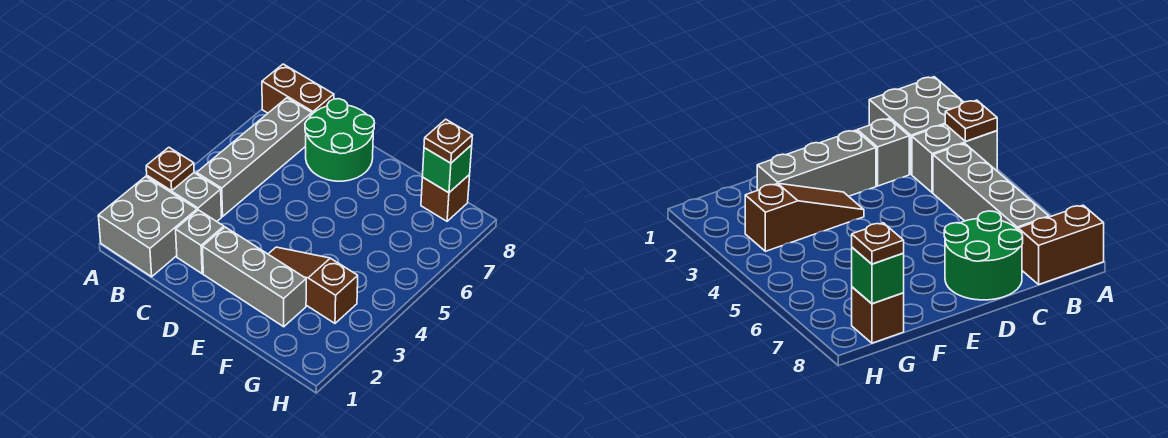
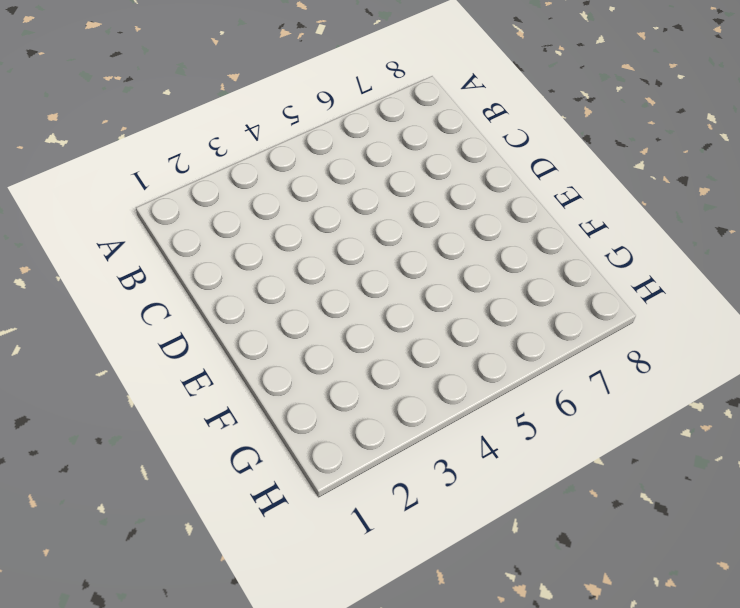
none -> grey 2x2 brick [98,176,197,277]
none -> grey 1x2 brick [147,173,221,221]
none -> brown 1x2 brick [262,64,334,114]

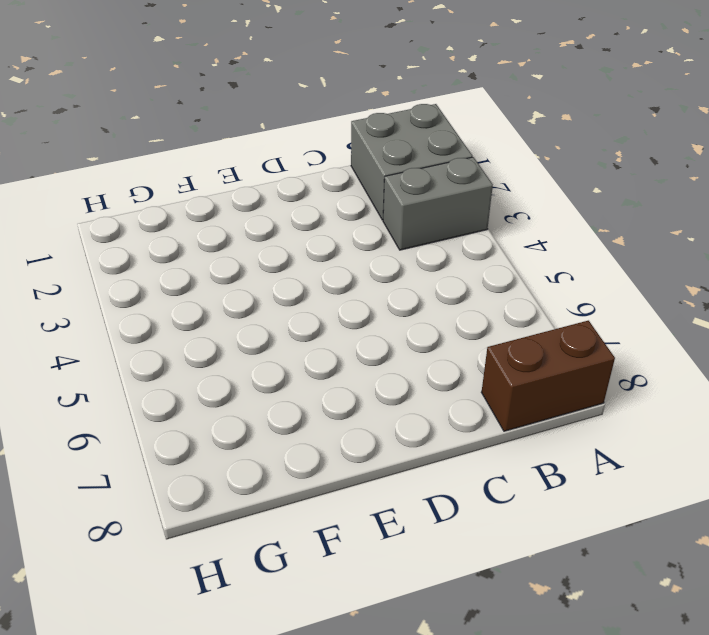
none -> grey 1x4 brick [197,98,312,217]
none -> grey 1x1 brick [176,210,224,274]
none -> green 2x2 round brick [305,99,374,181]

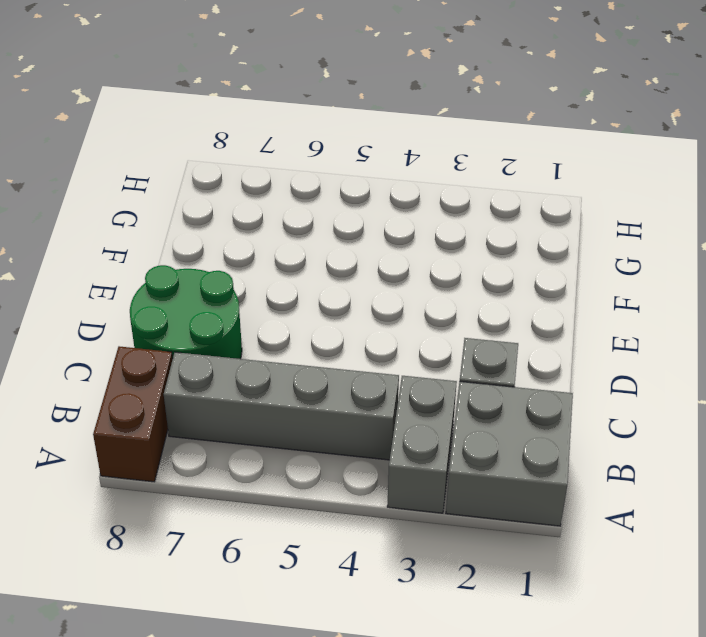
none -> grey 1x3 brick [202,227,306,327]
none -> brown 1x3 slope [269,247,358,323]
none -> brown 1x1 brick [421,175,470,221]

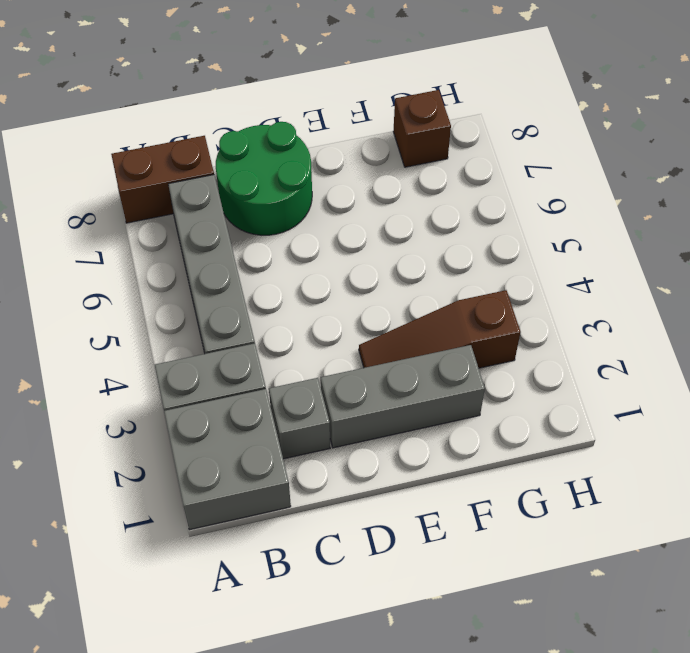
none -> brown 1x1 plate [146,147,194,191]
none -> green 1x1 brick [423,145,472,193]
none -> brown 1x1 plate [424,119,473,163]

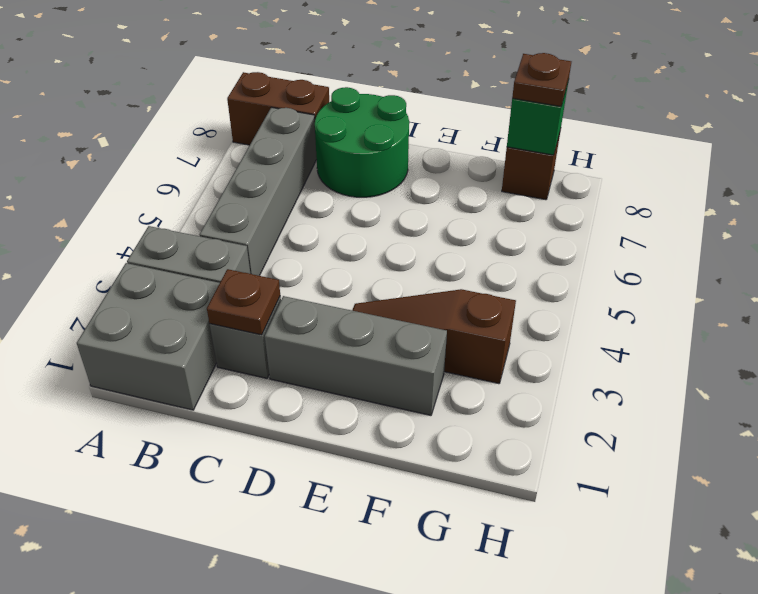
brown 1x1 plate [207,269,280,335] -> brown 1x1 plate moved to [146,147,194,191]

